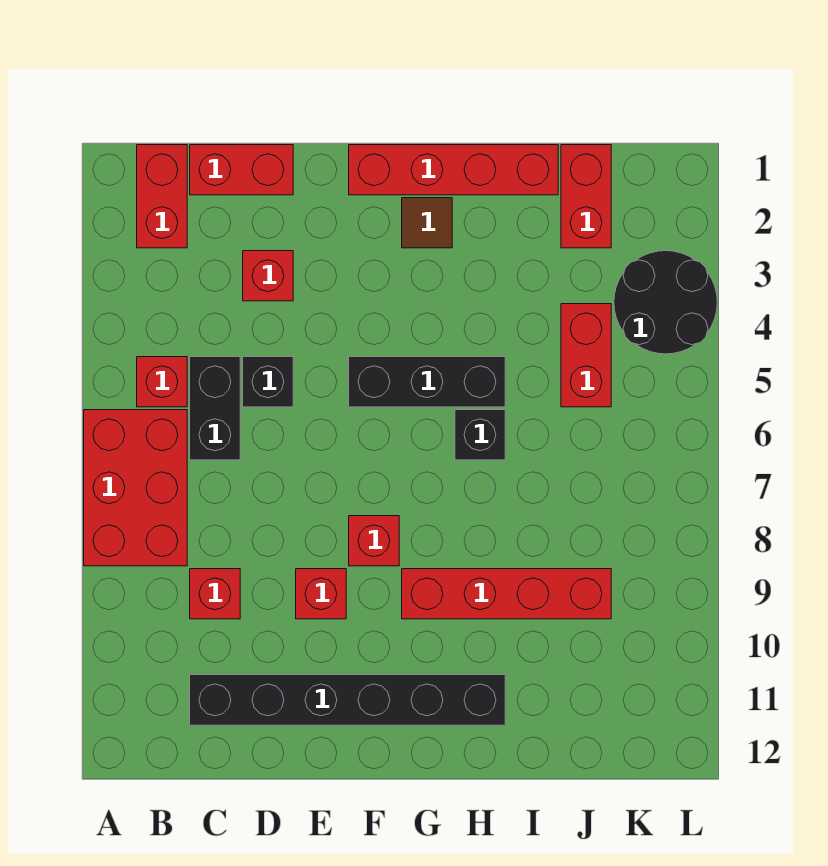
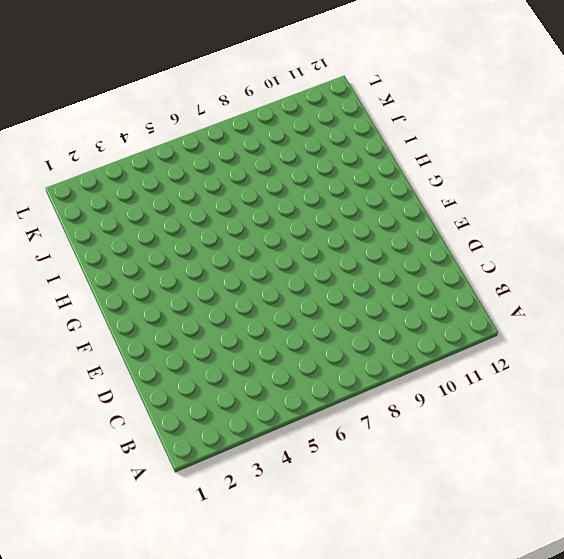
none -> red 2x3 brick [84,410,187,566]
none -> red 1x2 brick [137,145,187,248]
none -> red 1x1 brick [137,357,187,407]

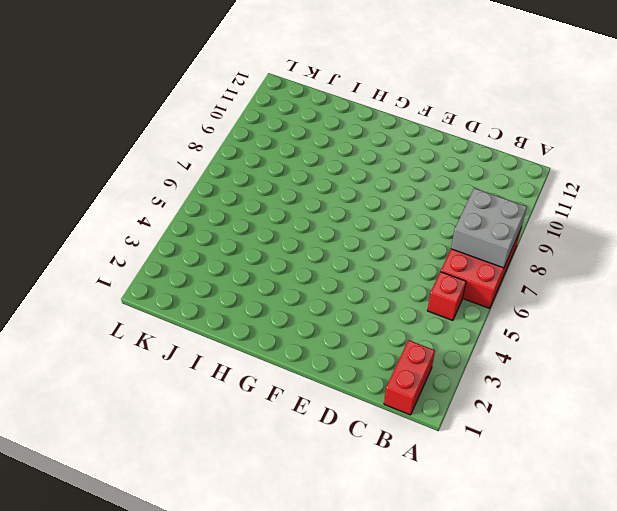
grey 2x2 brick [451,188,527,268] -> none
none -> red 1x2 brick [190,145,293,195]
none -> black 1x2 brick [190,357,240,460]
none -> red 1x1 brick [190,569,240,619]

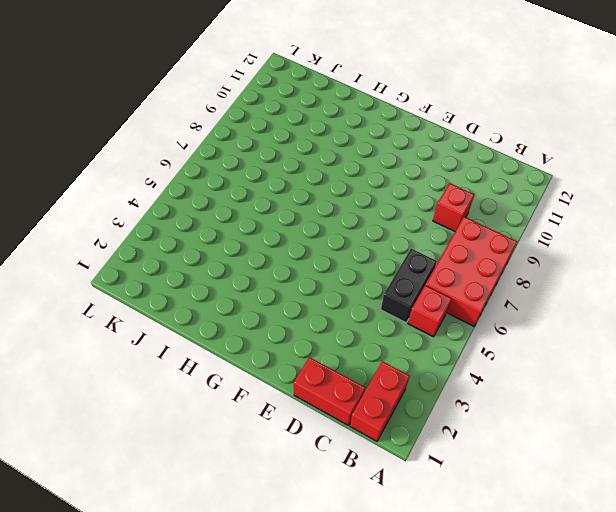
none -> black 1x6 brick [190,675,505,725]
none -> red 1x1 brick [243,251,293,301]
none -> black 1x1 brick [243,357,293,407]

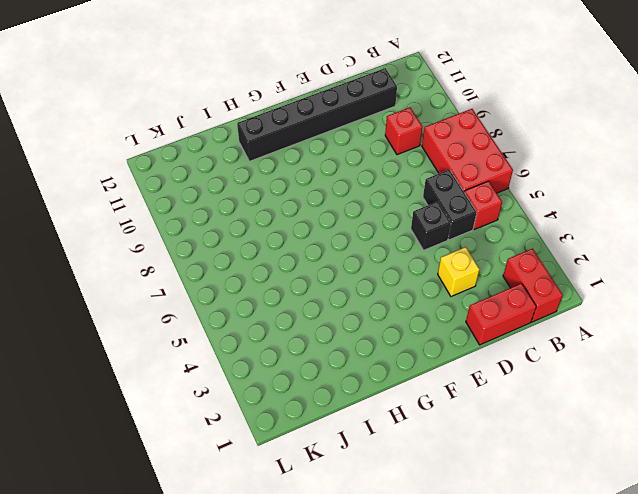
yellow 1x1 brick [438,247,480,296] -> red 1x1 brick [243,251,293,301]
none -> red 1x1 brick [296,569,346,619]
none -> red 1x4 brick [349,145,558,195]
none -> black 1x3 brick [349,357,505,407]

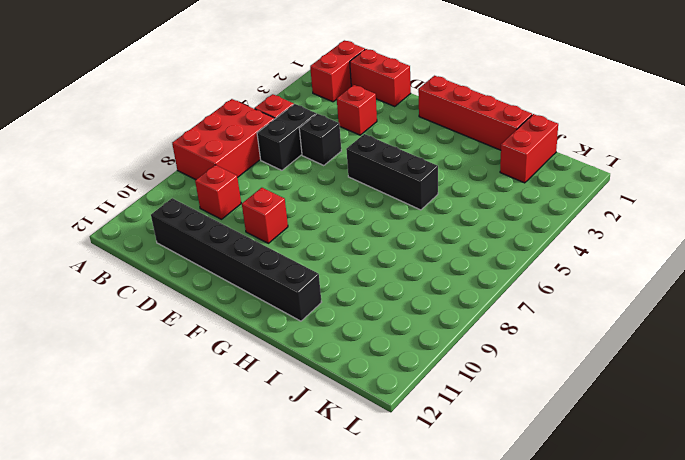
none -> red 1x1 brick [349,516,399,566]
none -> brown 1x1 tile [402,198,452,248]
none -> red 1x4 brick [402,569,611,619]

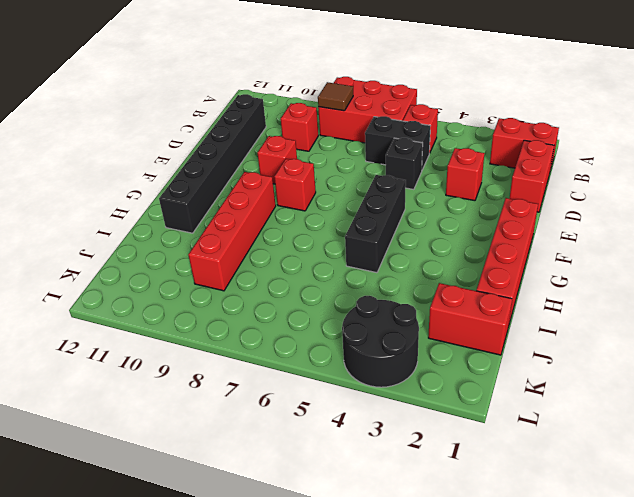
brown 1x1 tile [318,82,353,111] -> brown 1x1 tile moved to [402,198,452,248]
none -> black 1x1 brick [455,410,505,460]
none -> red 1x2 brick [561,304,611,407]

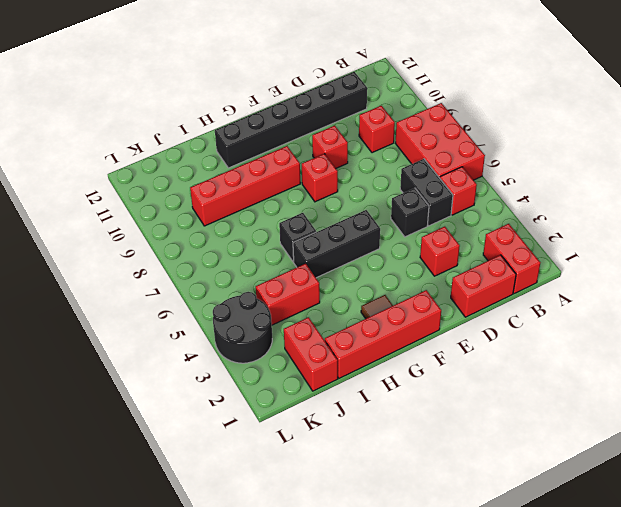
red 1x2 brick [256,264,320,325] -> red 1x2 brick turned to [561,304,611,407]

